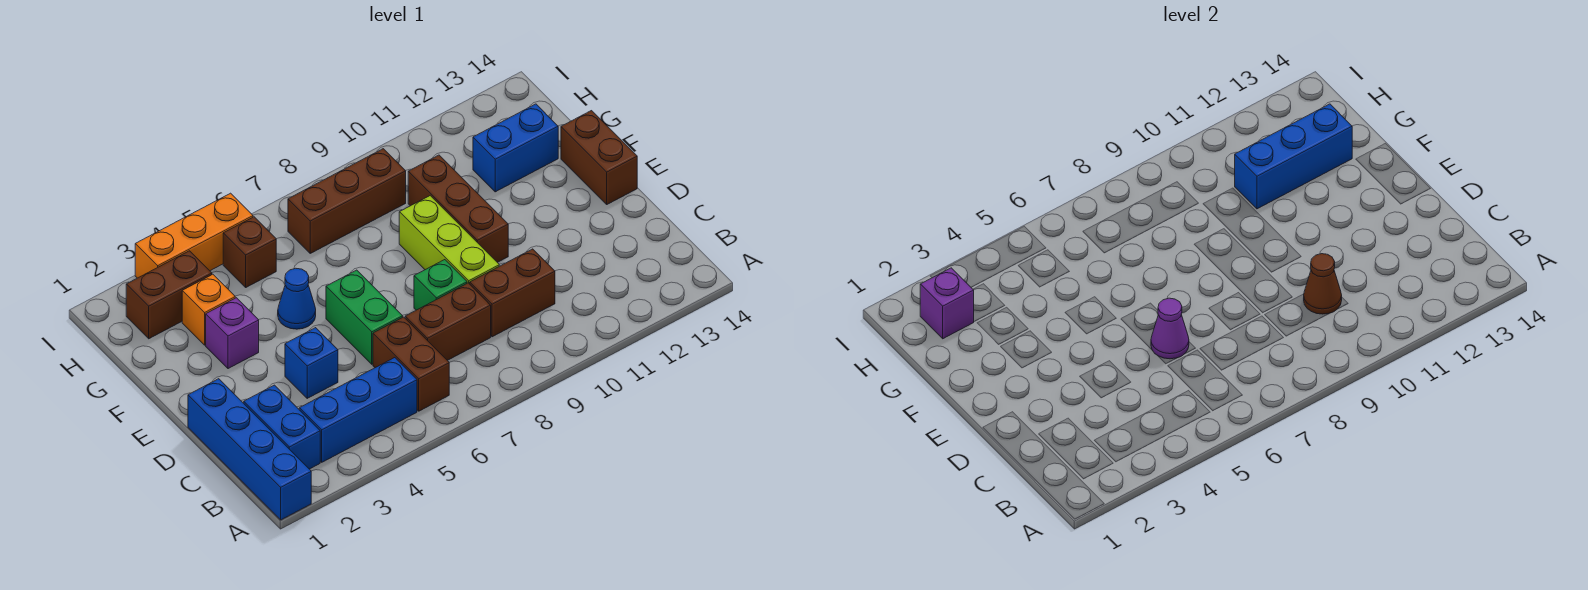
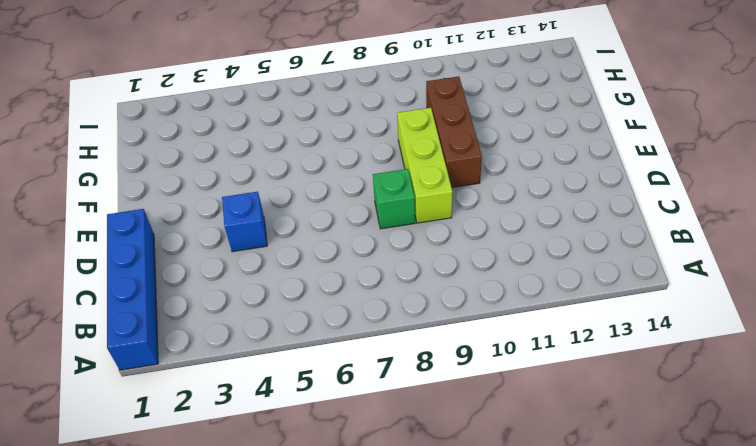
none -> blue 1x2 brick [244,385,320,469]
none -> blue 1x3 brick [299,358,417,462]
none -> brown 1x2 brick [373,317,449,411]

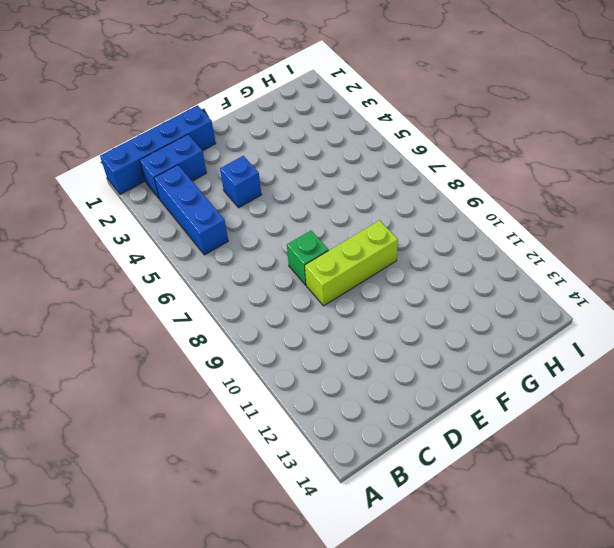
none -> brown 1x2 brick [373,317,449,411]
none -> brown 1x2 brick [405,283,491,360]
none -> brown 1x2 brick [470,249,555,337]

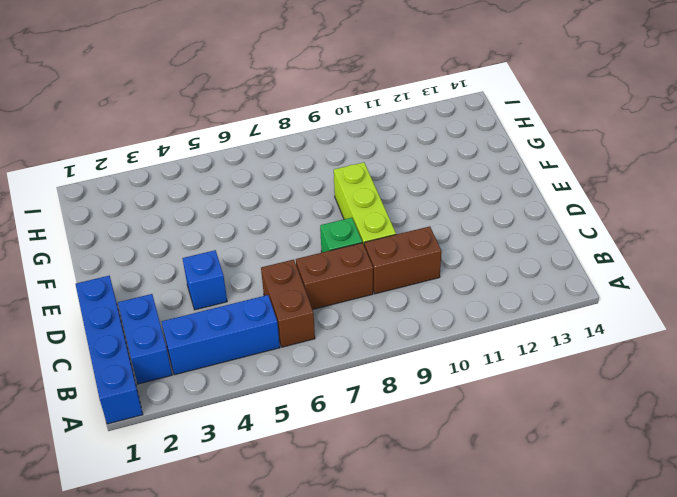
none -> green 1x2 brick [326,270,403,364]
none -> brown 1x3 brick [408,155,508,262]
none -> brown 1x2 brick [561,111,637,204]

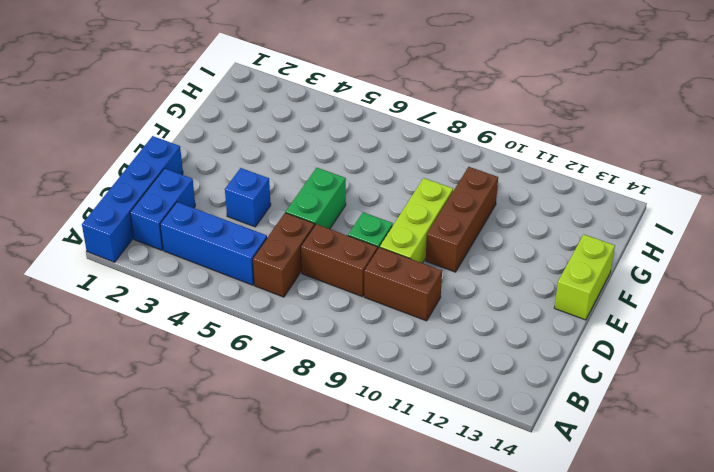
lime 1x2 brick [554,234,615,320] -> brown 1x2 brick [561,111,637,204]
none -> purple 1x1 brick [206,298,259,369]
none -> blue 1x1 cone [278,268,316,329]
none -> orange 1x1 brick [182,274,235,345]

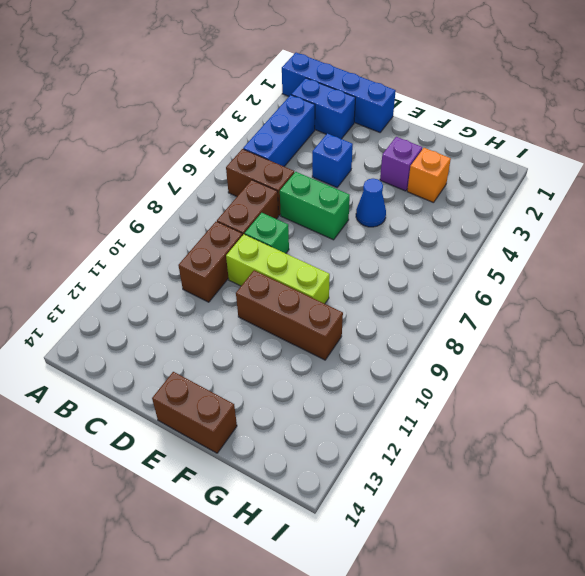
none -> blue 1x2 brick [473,104,558,192]
none -> brown 1x2 brick [126,251,212,339]
none -> brown 1x1 brick [223,217,276,287]

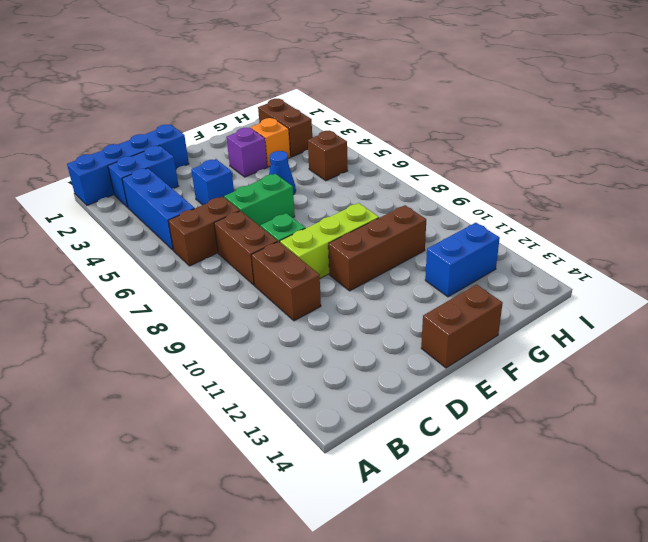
blue 1x2 brick [425,223,500,297] -> blue 1x2 brick turned to [473,104,558,192]
none -> brown 1x3 brick [288,149,406,253]
none -> orange 1x3 brick [135,193,253,278]
none -> brown 1x1 cone [1304,254,1342,314]

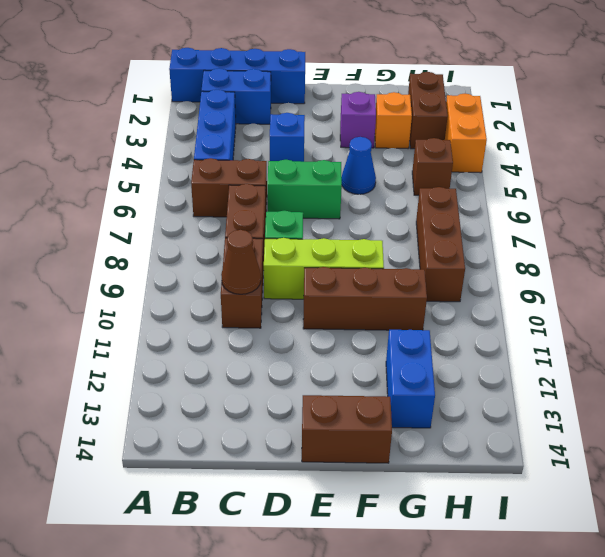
orange 1x2 brick [445,93,487,173] -> orange 1x3 brick [135,193,253,278]
none -> purple 1x1 cone [1151,298,1189,359]
none -> blue 1x3 brick [1235,104,1352,209]
none -> purple 1x1 brick [920,268,974,339]

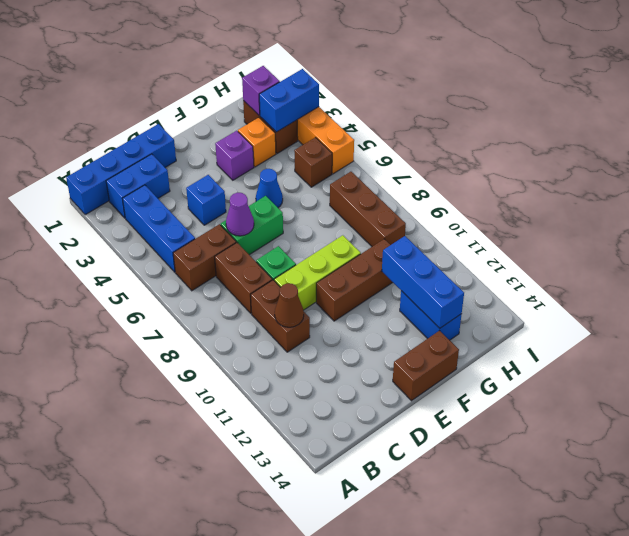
blue 1x2 brick [259,69,319,132] -> none

